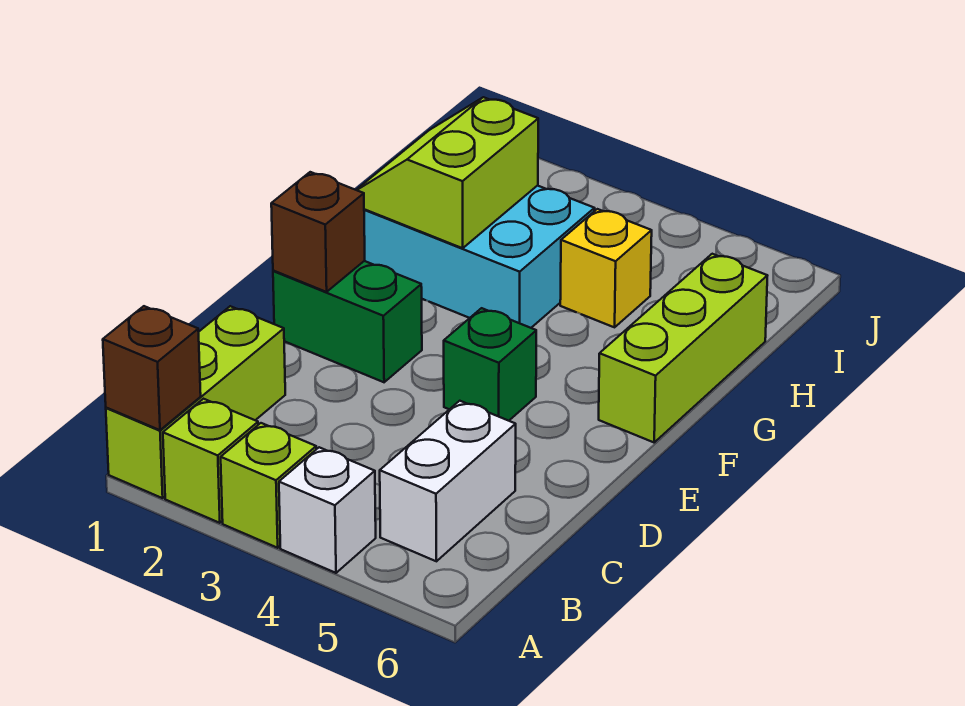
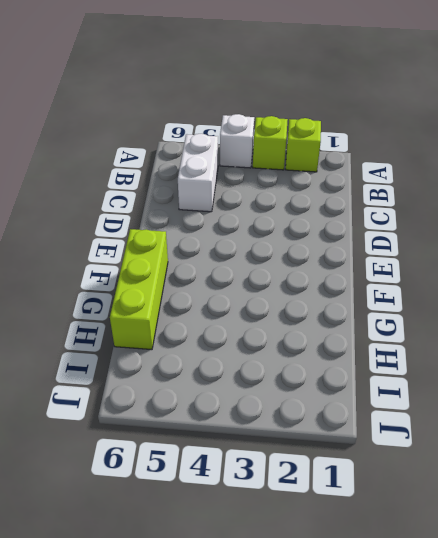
none -> lime 1x3 brick [106,306,285,498]
none -> green 1x2 brick [273,261,422,382]
none -> green 1x1 brick [444,308,536,421]

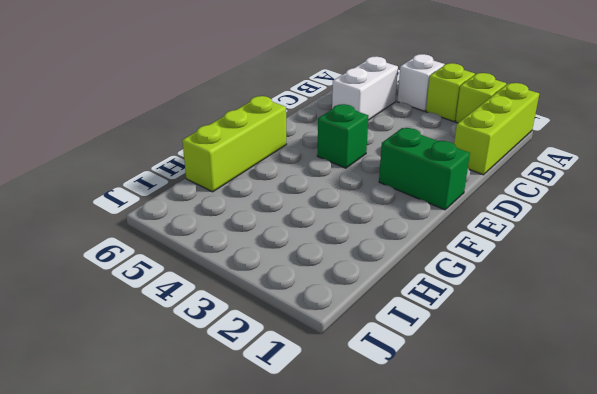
none -> cyan 2x3 brick [364,186,595,328]
none -> yellow 1x1 brick [560,209,652,327]
none -> brown 1x1 brick [103,306,201,430]

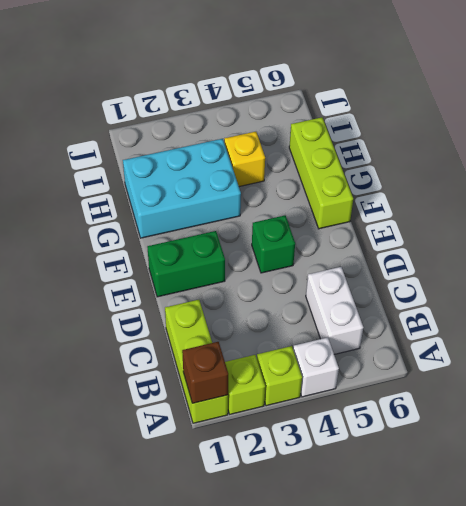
none -> brown 1x1 brick [271,172,365,292]
none -> lime 2x2 slope [357,97,538,248]

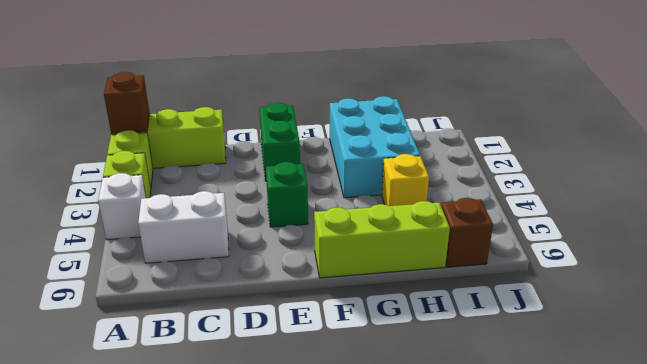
brown 1x1 brick [441,198,493,267] -> brown 1x1 brick moved to [271,172,365,292]
none -> lime 2x2 slope [357,97,538,248]

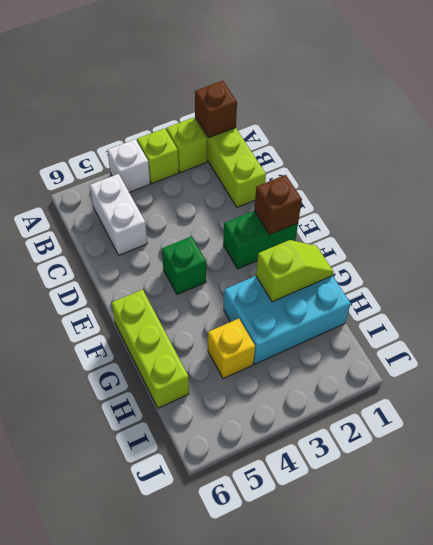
lime 1x2 slope [256,240,334,302] -> lime 2x2 slope [357,97,538,248]

